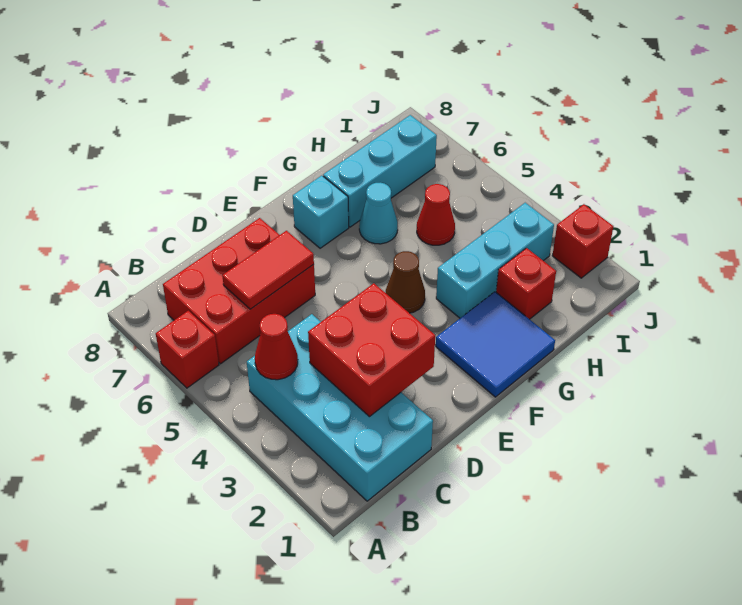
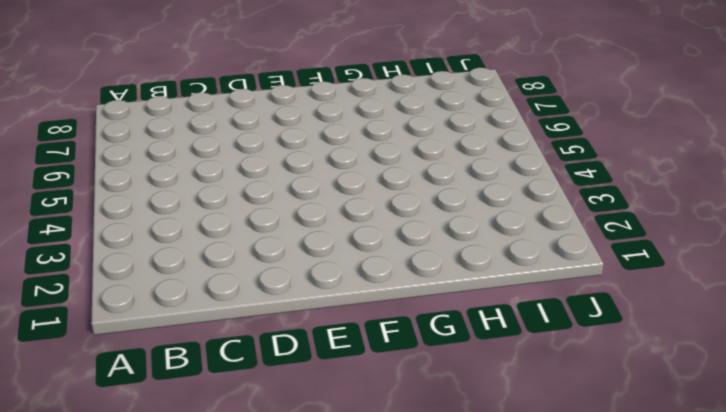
none -> red 1x1 brick [156,311,219,388]
none -> cyan 2x4 brick [247,314,433,501]
none -> red 2x3 brick [163,218,315,364]

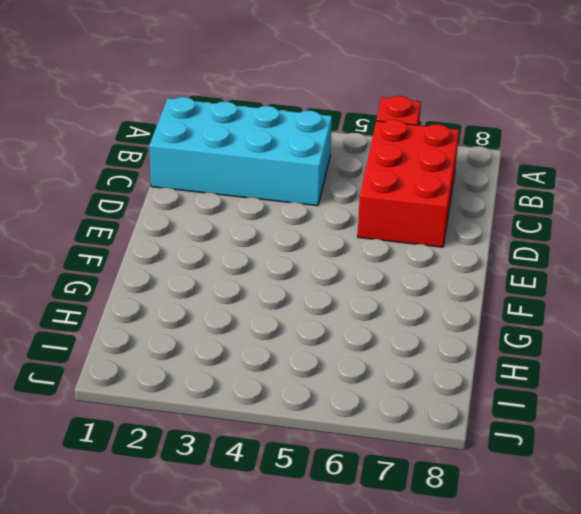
none -> blue 2x2 tile [436,292,555,397]
none -> brown 1x1 cone [386,251,425,313]
none -> cyan 1x1 brick [293,176,349,248]

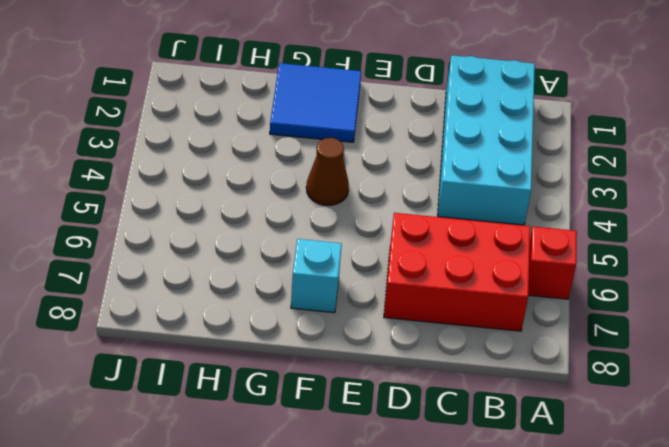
none -> cyan 1x3 brick [436,203,554,318]
none -> cyan 1x1 cone [359,183,398,244]
none -> cyan 1x3 brick [323,115,437,227]

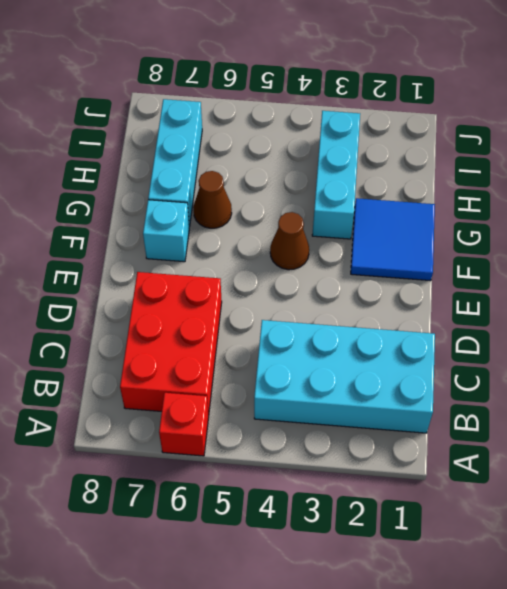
brown 1x1 cone [193,171,232,228] -> cyan 1x1 cone [359,183,398,244]
none -> red 1x1 brick [496,248,556,319]
none -> red 1x1 cone [417,184,455,245]
none -> red 1x1 brick [552,204,613,278]

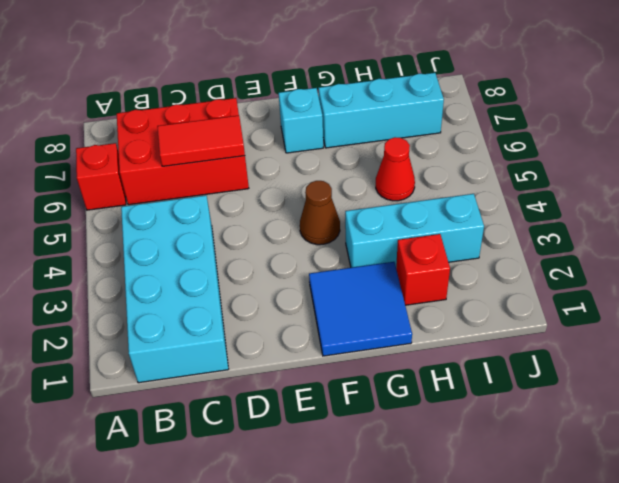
none -> cyan 1x1 cone [359,183,398,244]
none -> red 1x1 brick [552,204,613,278]
none -> red 1x1 cone [255,314,298,380]

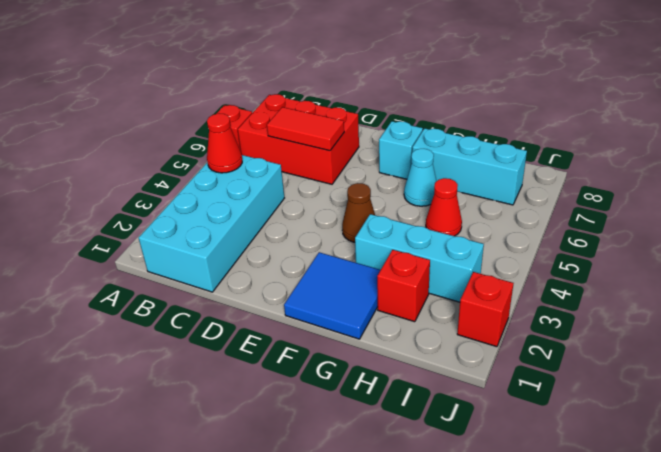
none -> red 2x2 brick [308,283,435,417]

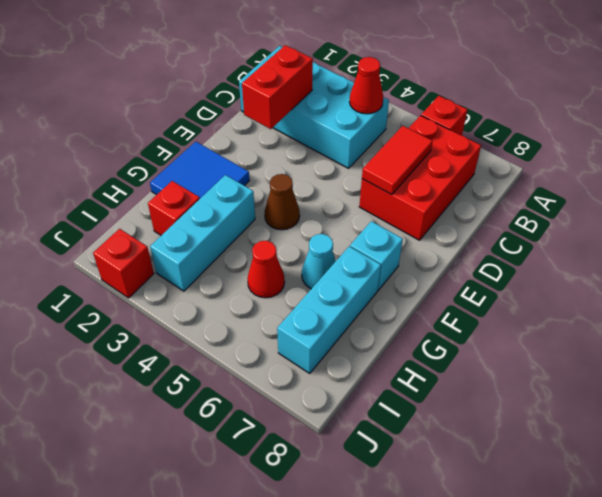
red 1x2 brick [242,45,313,129] -> red 2x2 brick [308,283,435,417]

